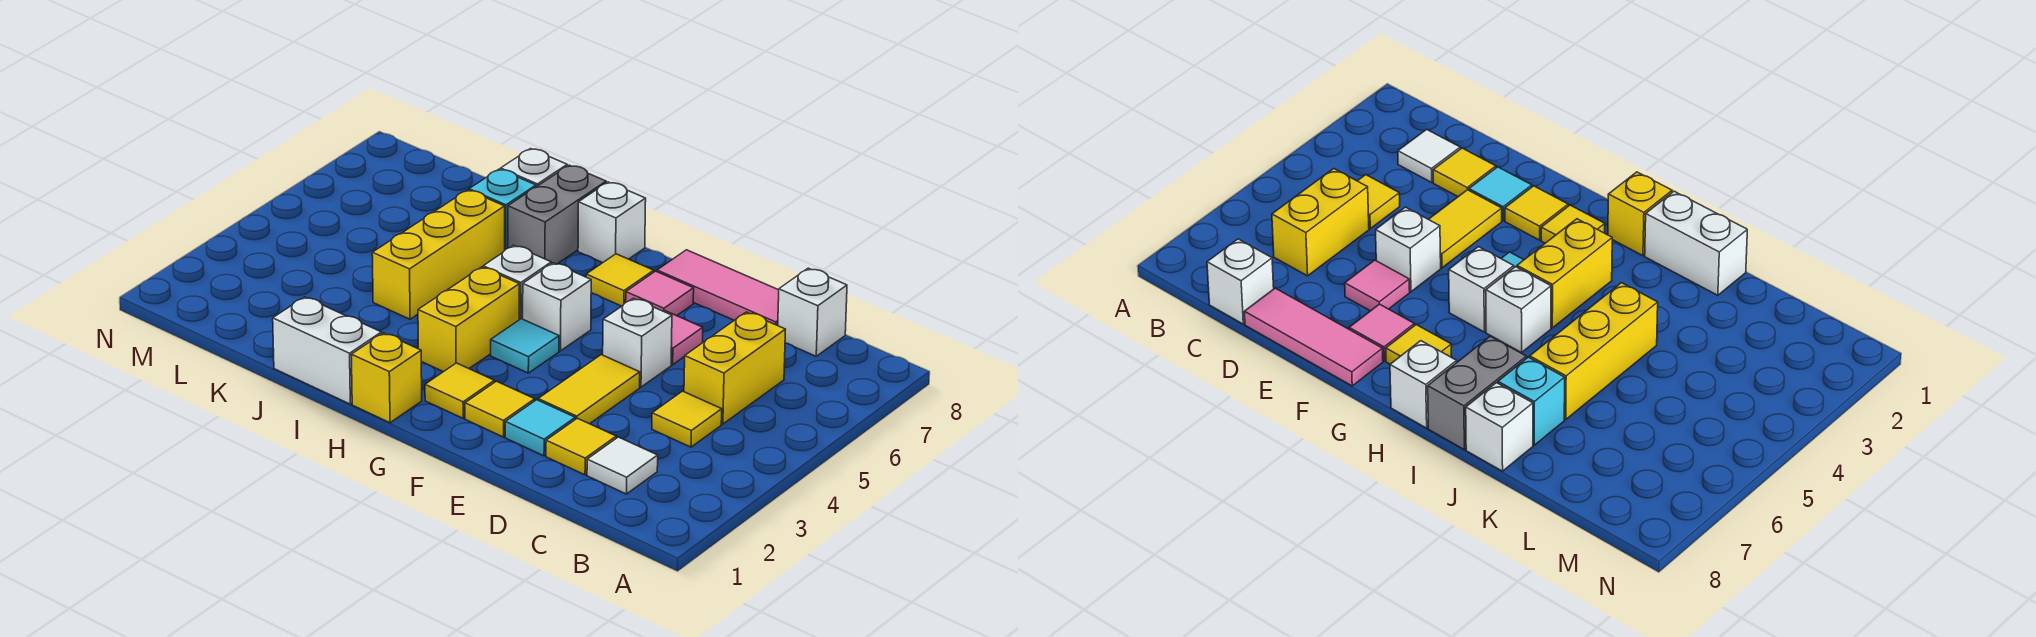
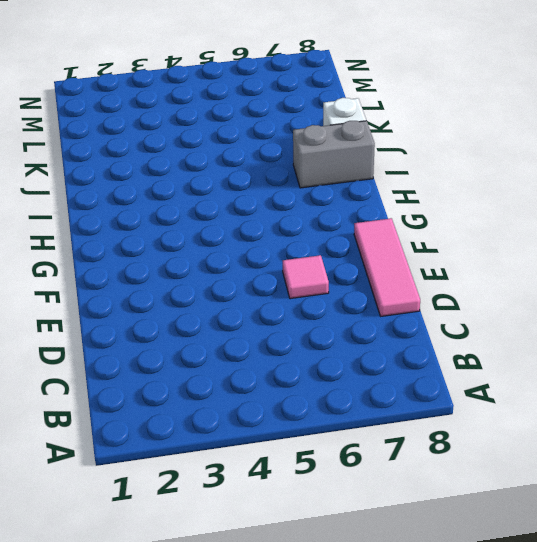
none -> white 1x1 tile [587,437,658,494]
none -> yellow 1x1 tile [652,391,722,447]
none -> yellow 1x2 brick [684,312,785,424]

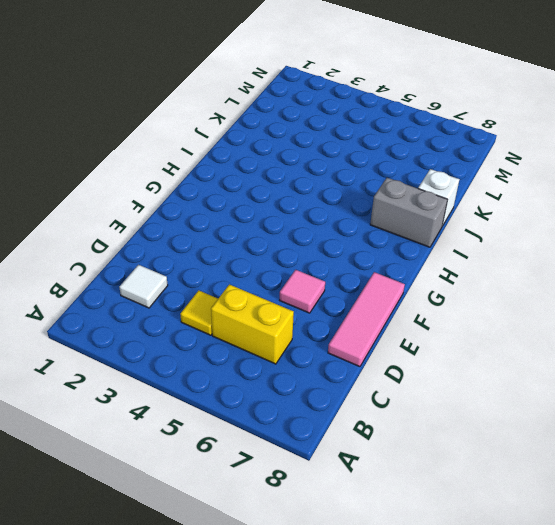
none -> white 1x1 brick [778,268,847,356]
none -> yellow 1x1 tile [546,418,616,475]
none -> cyan 1x1 tile [505,400,575,456]

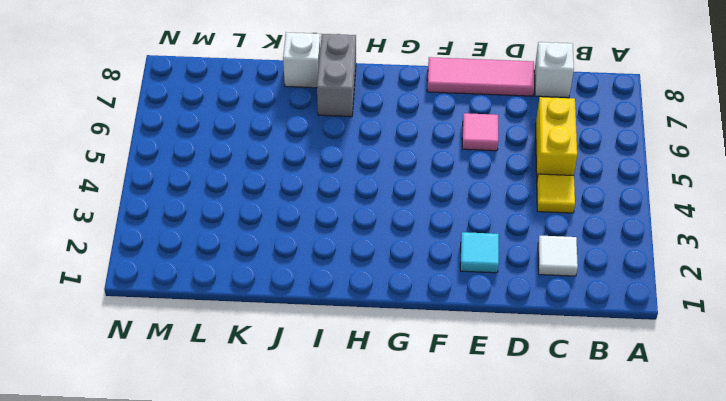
none -> yellow 1x1 tile [546,418,616,475]
none -> yellow 1x2 tile [538,355,640,424]
none -> white 1x1 brick [603,298,672,387]

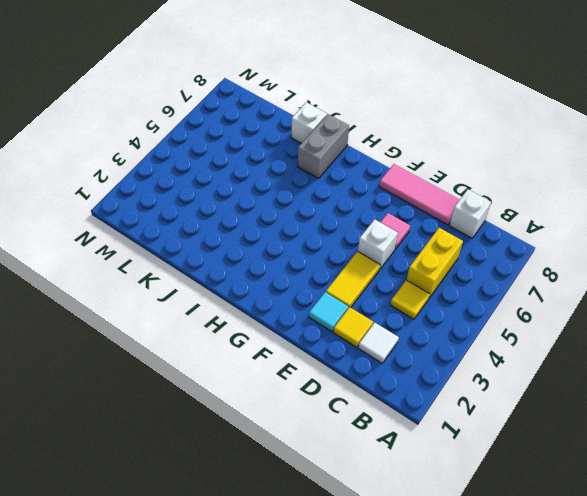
none -> yellow 1x1 tile [465,381,535,437]
none -> pink 1x1 tile [626,271,694,316]
none -> yellow 1x1 tile [425,363,494,418]

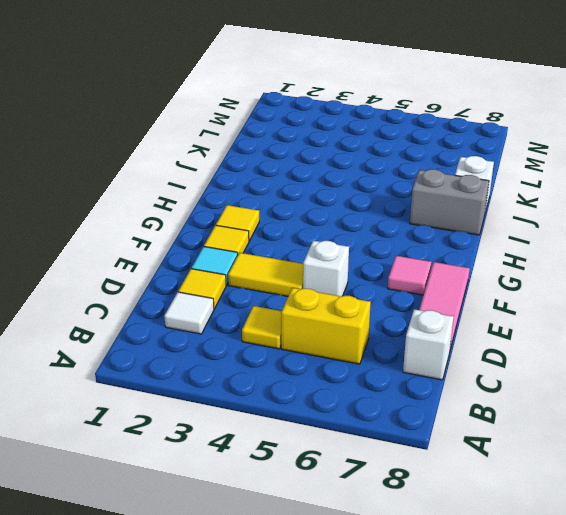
none -> pink 1x1 tile [664,311,703,365]
none -> cyan 1x1 tile [491,319,559,373]
none -> white 1x1 brick [523,263,591,351]

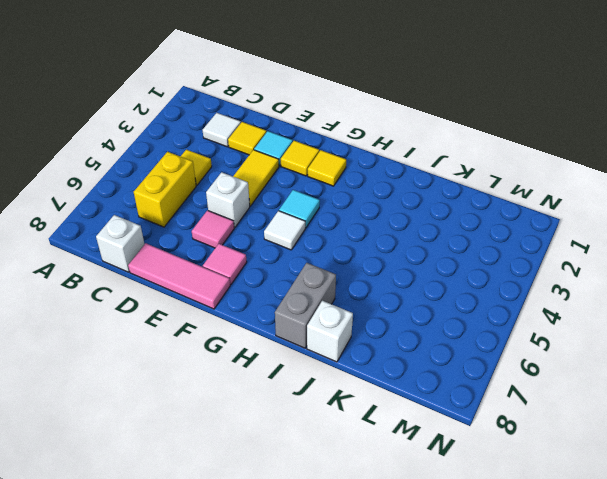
white 1x1 tile [264,211,305,250] -> white 1x1 brick [523,263,591,351]
none -> yellow 1x1 tile [586,254,654,306]
none -> yellow 1x1 brick [351,333,422,423]
none -> yellow 1x2 brick [418,267,519,372]

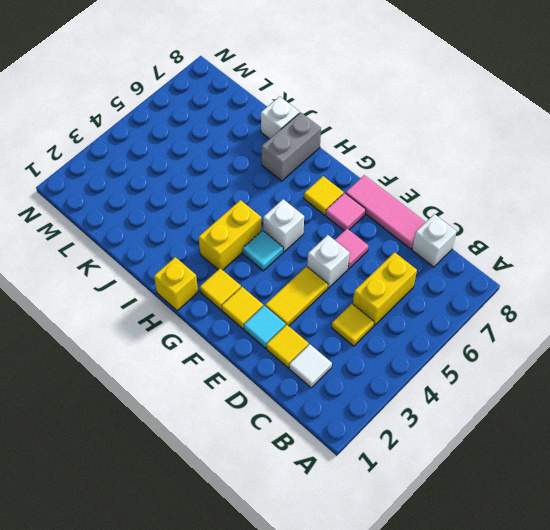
none -> white 1x1 brick [483,245,551,320]
none -> white 1x1 brick [578,182,646,263]
none -> white 1x2 brick [273,297,381,404]

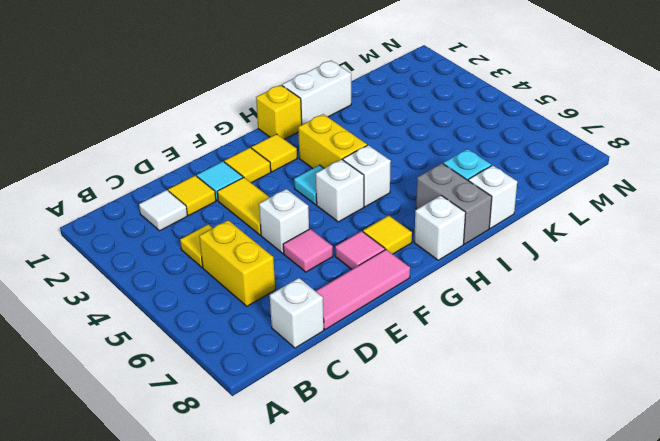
none -> yellow 1x3 brick [372,190,505,319]

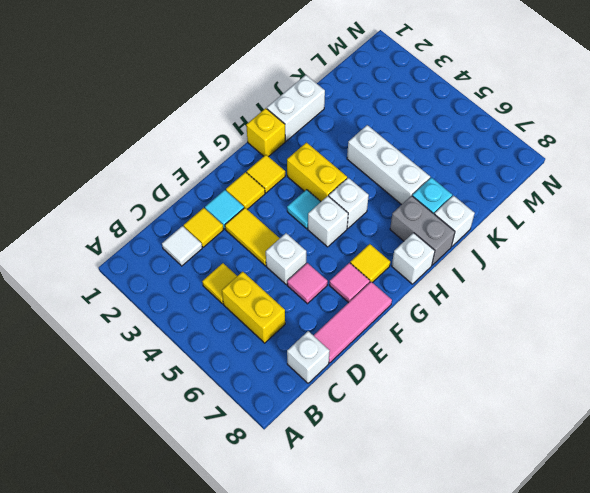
white 1x3 brick [347,125,430,205] -> yellow 1x3 brick [372,190,505,319]

